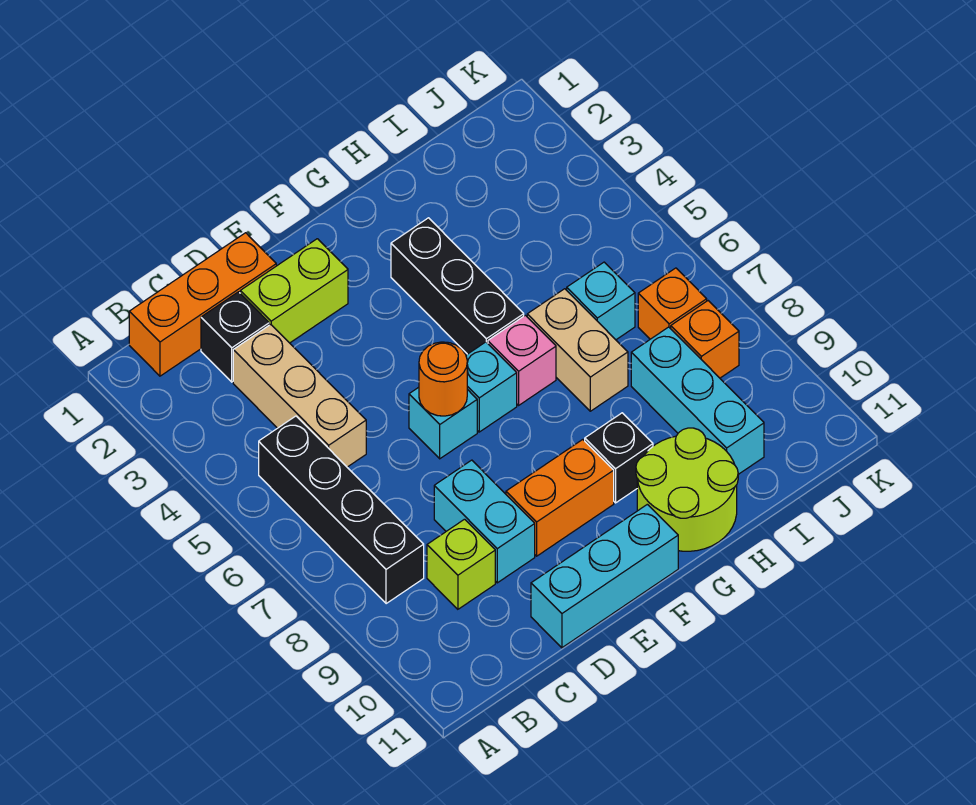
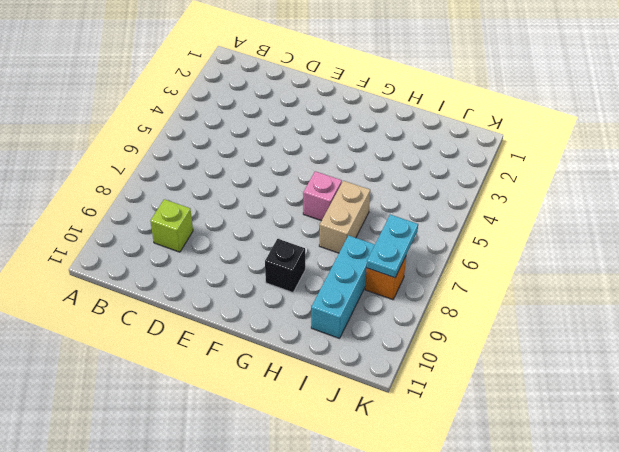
cyan 1x2 plate [367,215,418,278] -> none
none -> orange 1x3 brick [129,233,276,376]
none -> black 1x4 brick [259,416,424,604]
none -> black 1x1 brick [201,292,269,382]

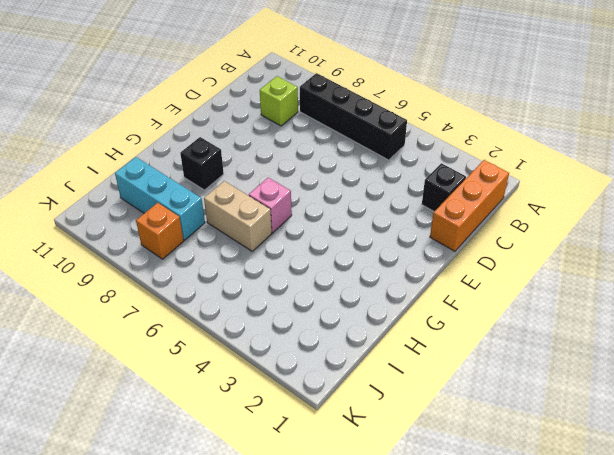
none -> tan 1x3 brick [233,324,366,467]
none -> lime 1x2 brick [240,239,348,343]
none -> cyan 1x2 brick [434,460,535,583]

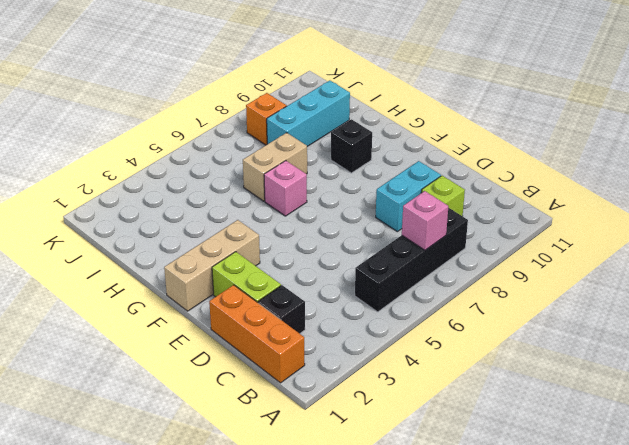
pink 1x1 brick [402,191,448,250] -> none
tan 1x3 brick [164,220,260,311] -> tan 1x3 brick moved to [233,324,366,467]
none -> cyan 1x3 brick [531,504,678,648]
none -> cyan 1x1 brick [409,387,477,459]
none -> orange 1x2 brick [506,440,614,556]

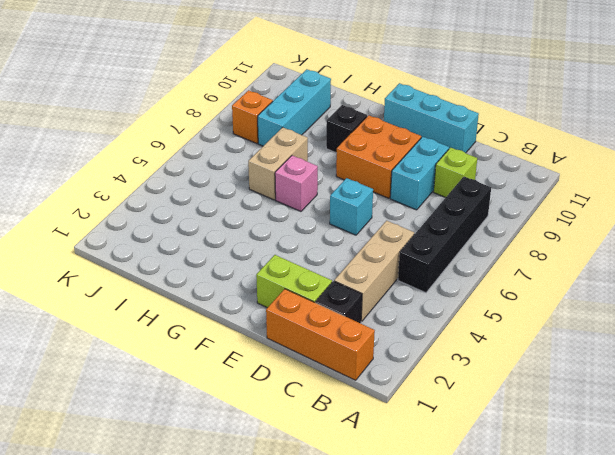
orange 2x2 brick [336,115,421,198] -> orange 1x2 brick [506,440,614,556]
none -> cyan 1x1 brick [466,342,517,432]
none -> black 1x3 brick [391,218,524,354]
none -> lime 2x2 round brick [636,428,738,551]

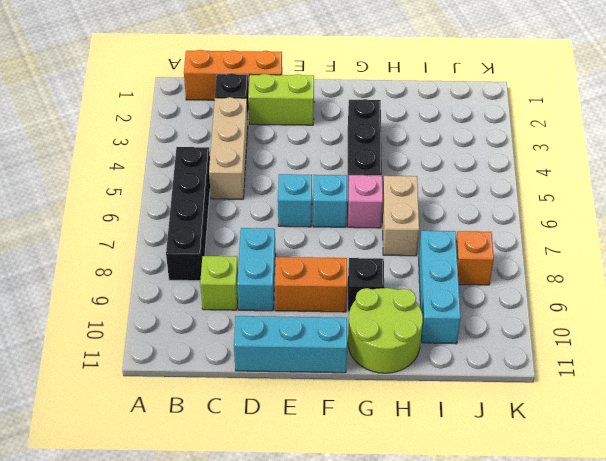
none -> cyan 1x1 brick [567,262,635,340]
none -> orange 1x1 brick [638,268,707,339]
none -> orange 1x1 round brick [419,342,467,416]

